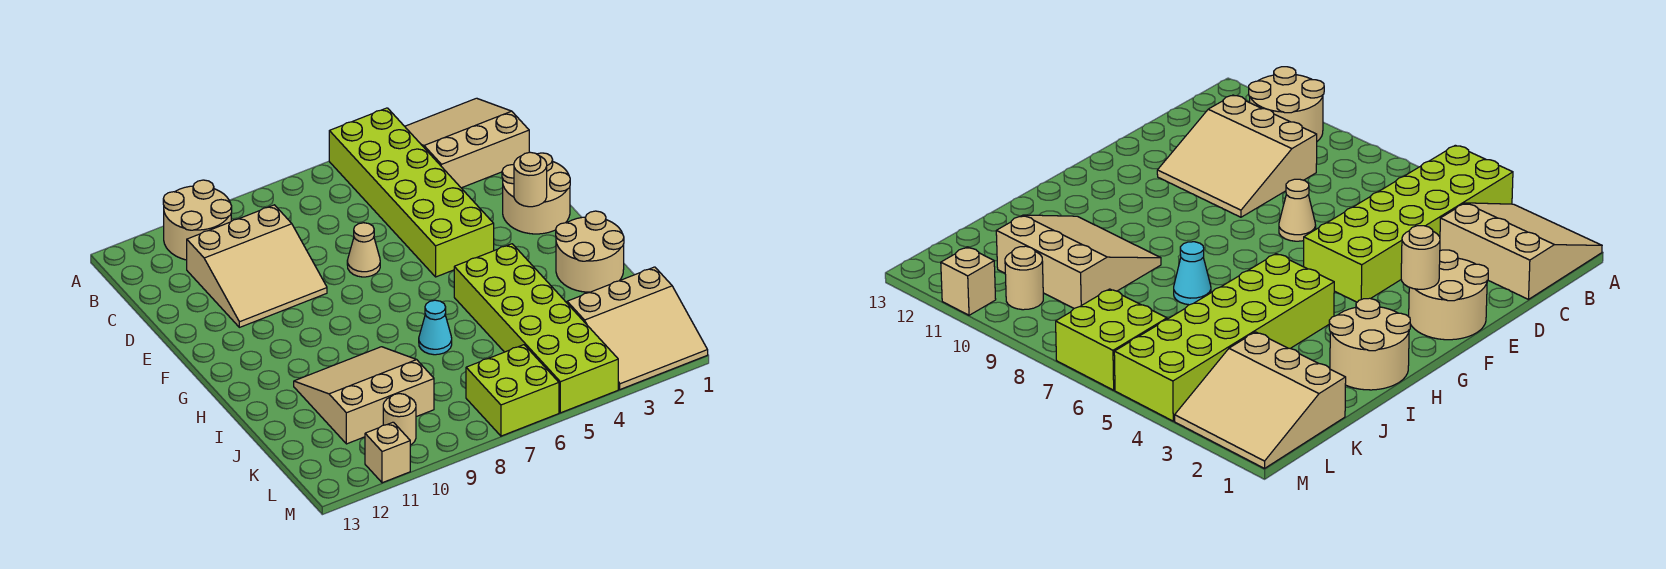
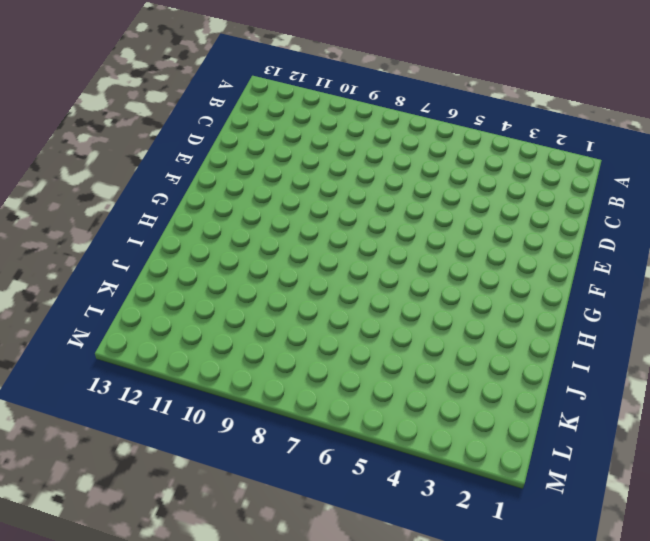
none -> tan 3x3 slope [405,98,529,188]
none -> lime 2x6 brick [329,108,494,277]
none -> tan 2x2 round brick [163,180,232,260]

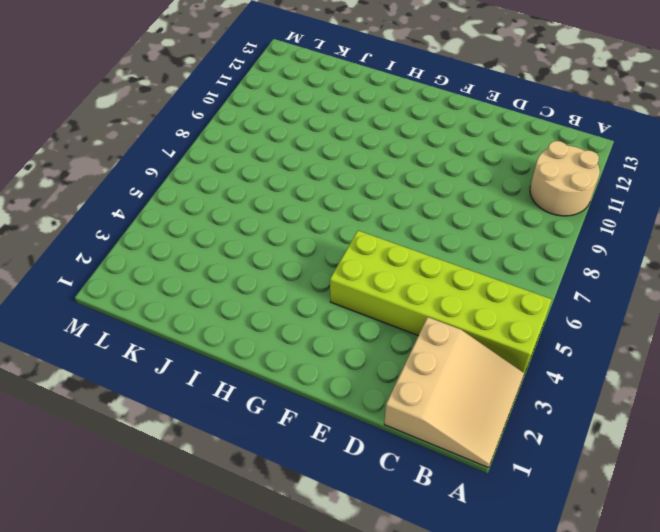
none -> tan 3x3 slope [187,205,327,327]
none -> tan 2x2 round brick [502,153,570,234]
none -> tan 1x1 cone [347,223,380,277]

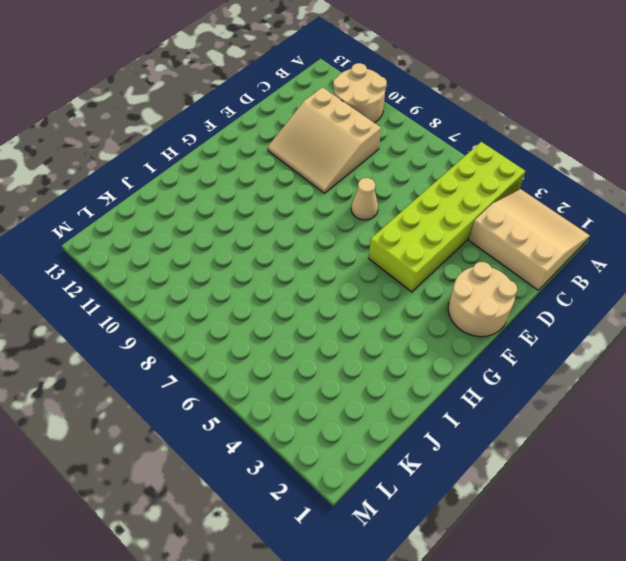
none -> tan 2x2 round brick [556,211,624,292]
none -> lime 2x6 brick [454,244,618,413]
none -> cyan 1x1 cone [419,300,452,355]

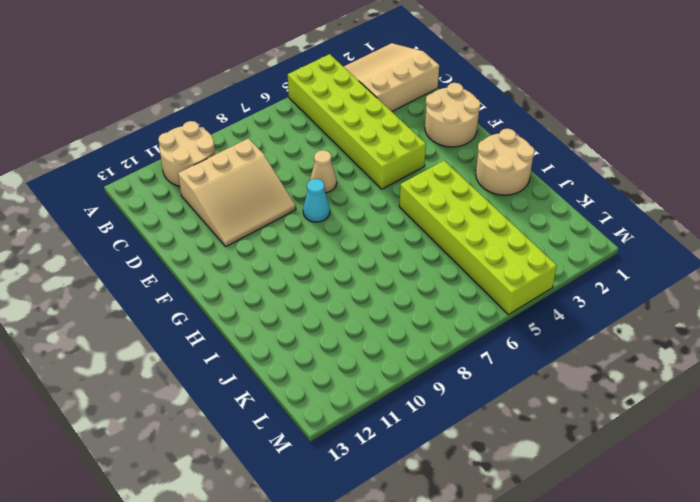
cyan 1x1 cone [303,179,330,222] -> cyan 1x1 cone moved to [419,300,452,355]
none -> tan 3x3 slope [294,347,434,444]
none -> tan 3x3 slope [567,267,708,389]
none -> lime 2x2 brick [466,345,559,436]

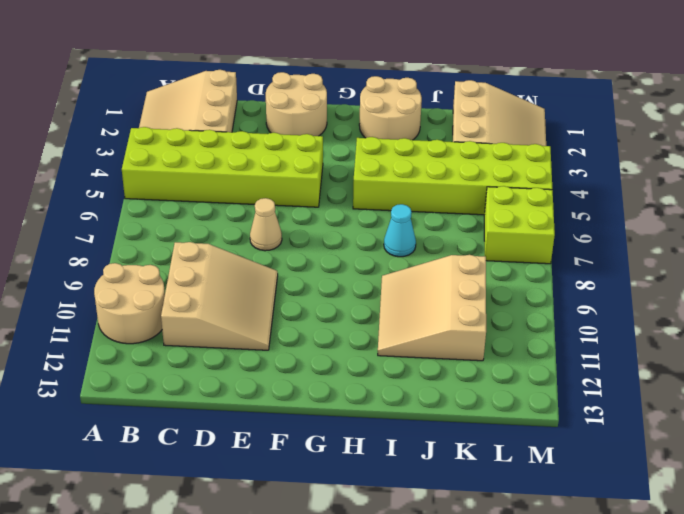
none -> tan 1x1 round brick [383,394,416,445]
none -> tan 1x1 brick [365,422,410,483]
none -> tan 1x1 round brick [514,152,547,207]

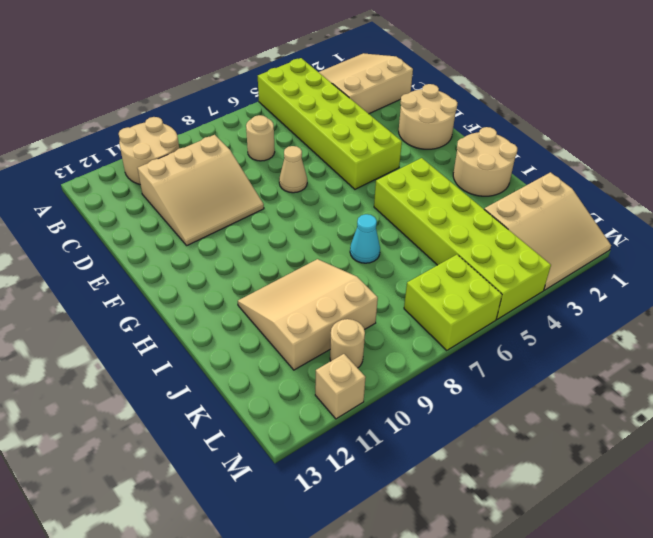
tan 1x1 round brick [246,115,275,161] -> tan 1x1 round brick moved to [514,152,547,207]

